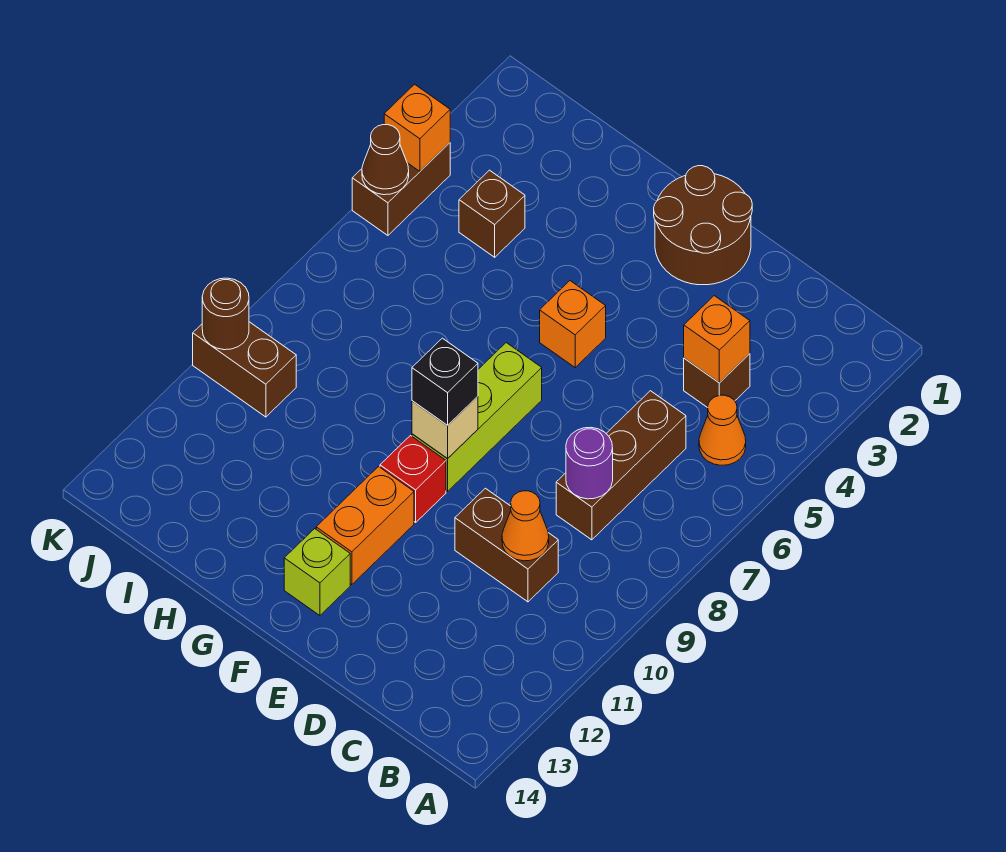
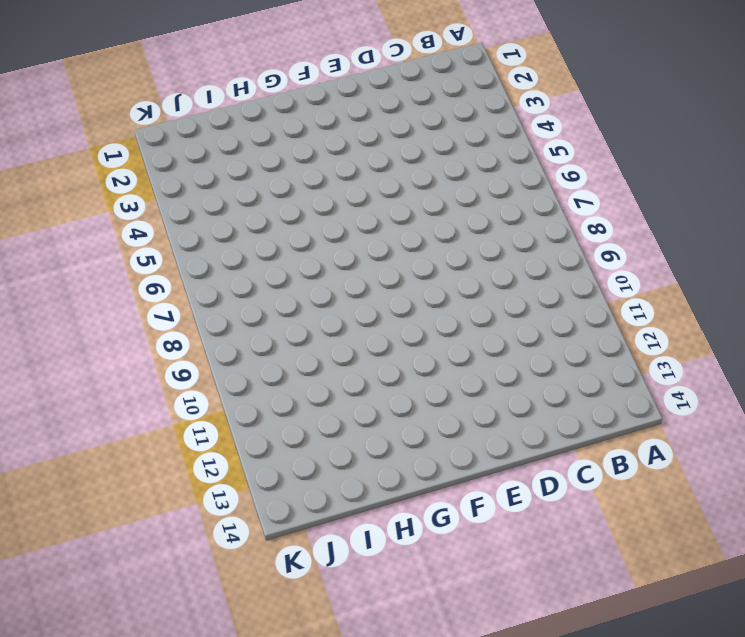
none -> orange 1x1 cone [699,395,746,465]
none -> brown 1x1 brick [684,354,750,408]
none -> brown 1x3 brick [556,391,686,540]

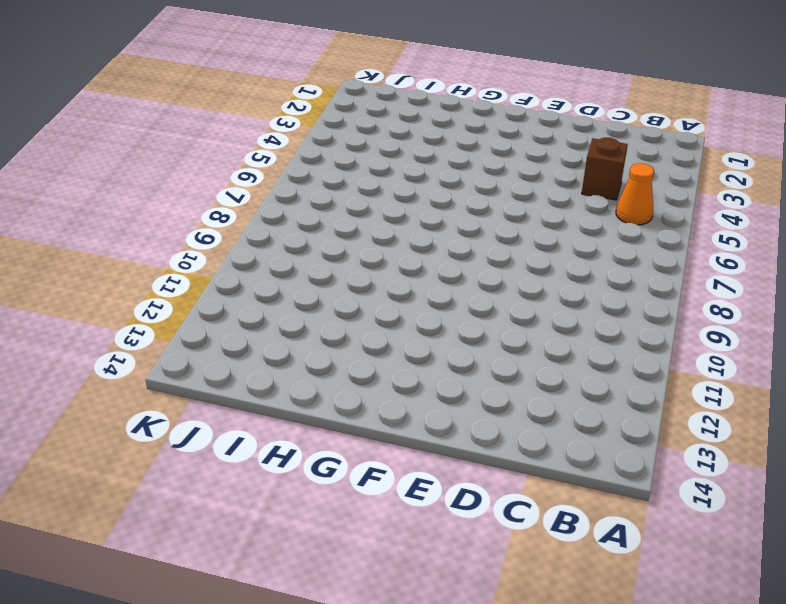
none -> brown 1x3 brick [556,391,686,540]
none -> brown 1x2 brick [455,488,558,602]
none -> brown 2x2 round brick [654,166,752,285]

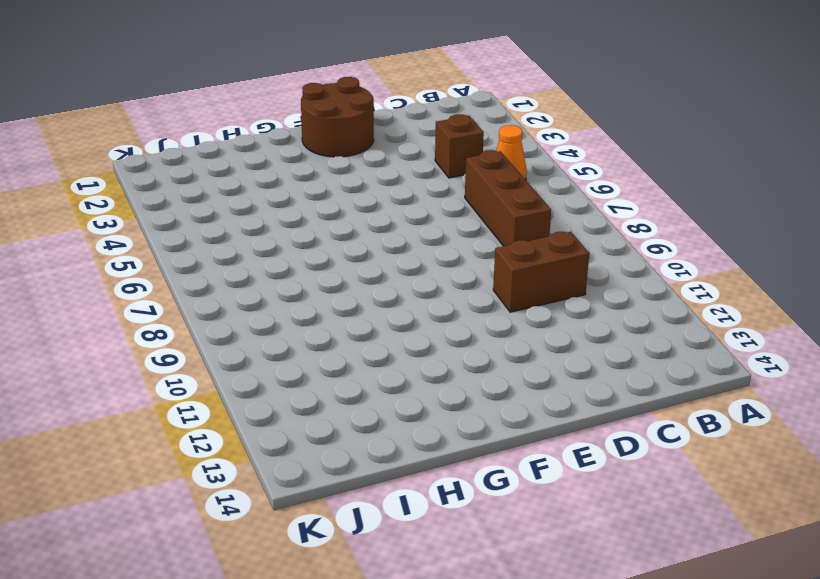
none -> orange 1x1 brick [540,281,606,367]
none -> lime 1x3 brick [412,343,542,492]
none -> red 1x1 brick [380,436,446,522]

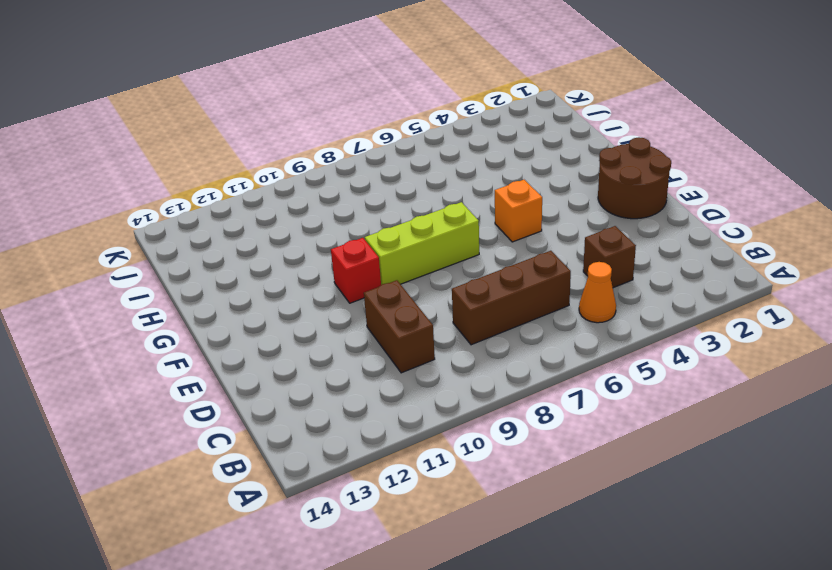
none -> orange 1x2 brick [316,467,414,585]
none -> lime 1x1 brick [284,529,350,615]
none -> brown 1x1 brick [459,170,525,257]

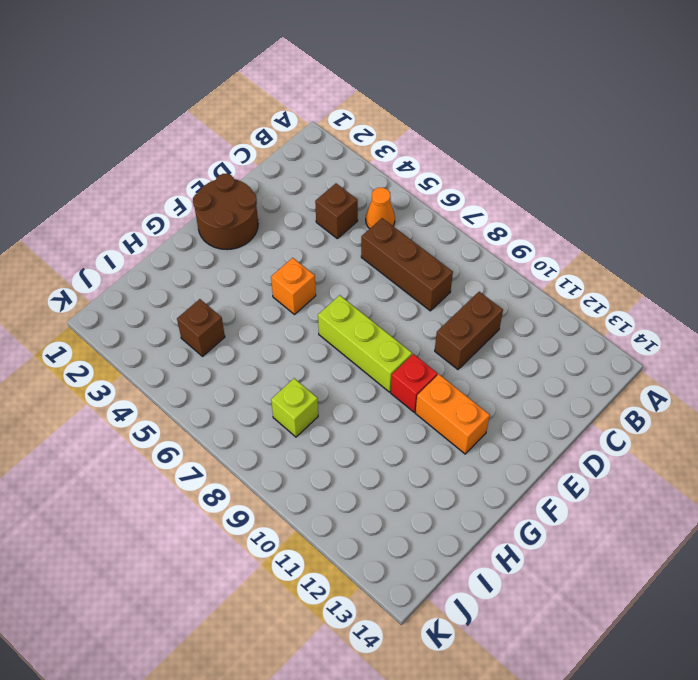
lime 1x1 brick [271,378,318,437] -> lime 1x1 brick moved to [284,529,350,615]
none -> brown 1x2 brick [193,322,296,417]
none -> brown 1x2 brick [352,143,450,235]
none -> orange 1x1 brick [684,296,750,383]

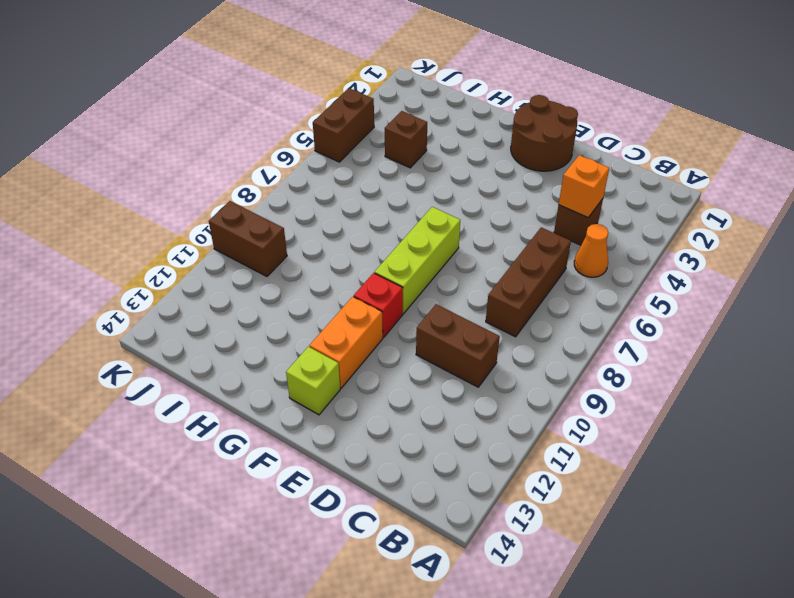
none -> orange 1x1 brick [540,281,606,367]
none -> purple 1x1 round brick [566,427,613,499]
none -> orange 1x1 cone [502,491,549,561]

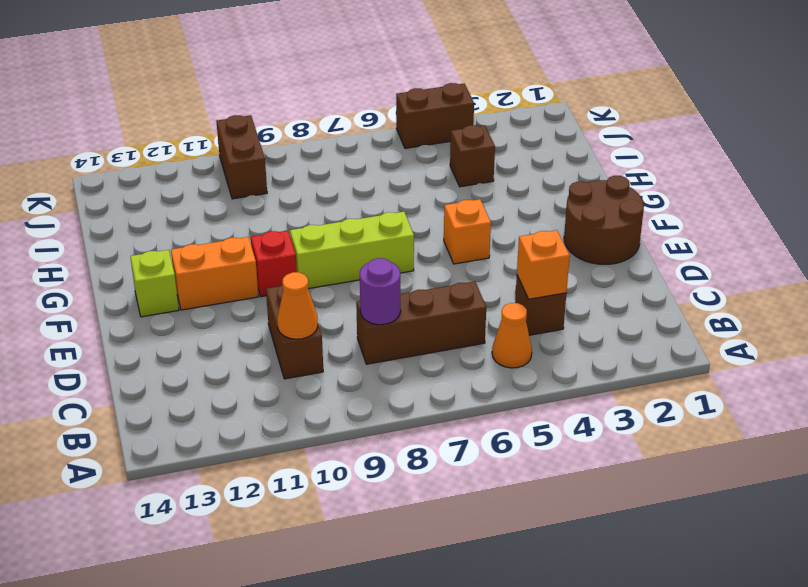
none -> tan 1x1 brick [412,396,478,459]
none -> orange 1x1 brick [384,84,450,171]
none -> brown 1x1 cone [362,125,409,195]

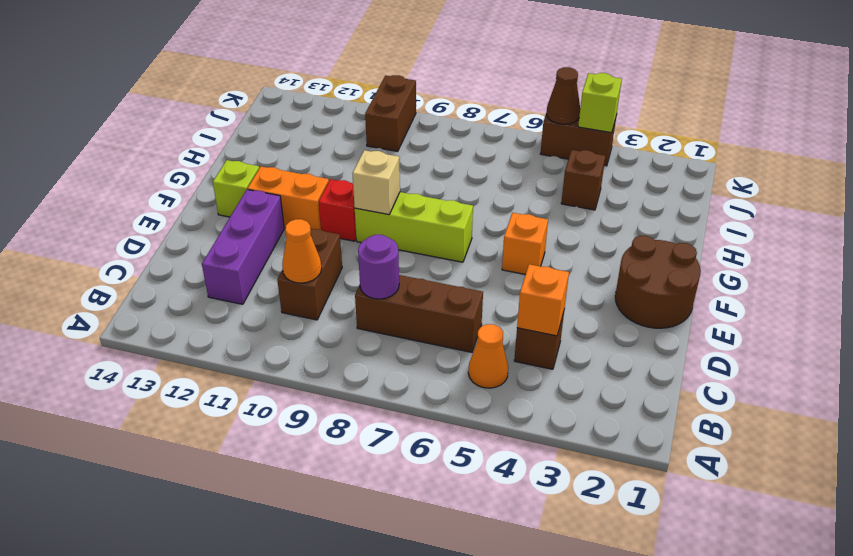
purple 1x3 brick [202,189,284,304] -> none
lime 1x1 brick [578,73,622,133] -> orange 1x1 brick [384,84,450,171]
none -> brown 1x1 round brick [202,278,249,350]
none -> black 1x1 brick [412,338,478,425]

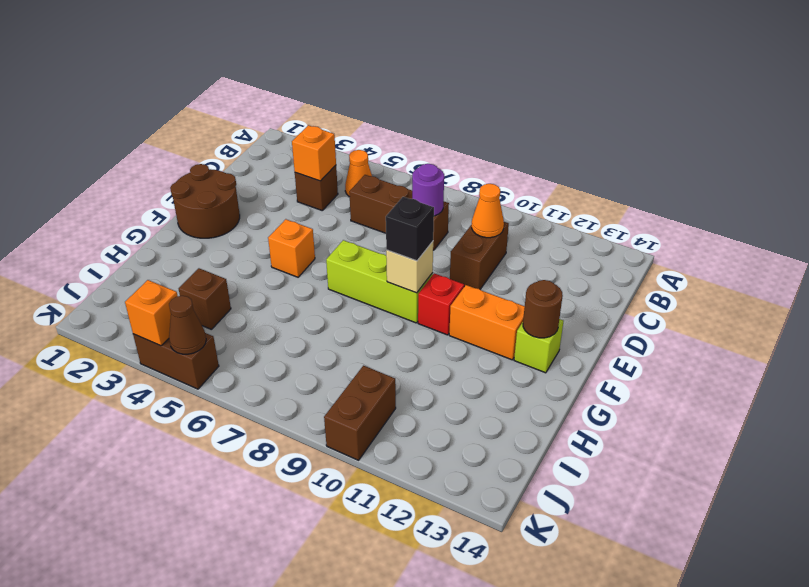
brown 1x1 round brick [523,280,563,338] -> brown 1x1 round brick moved to [202,278,249,350]

